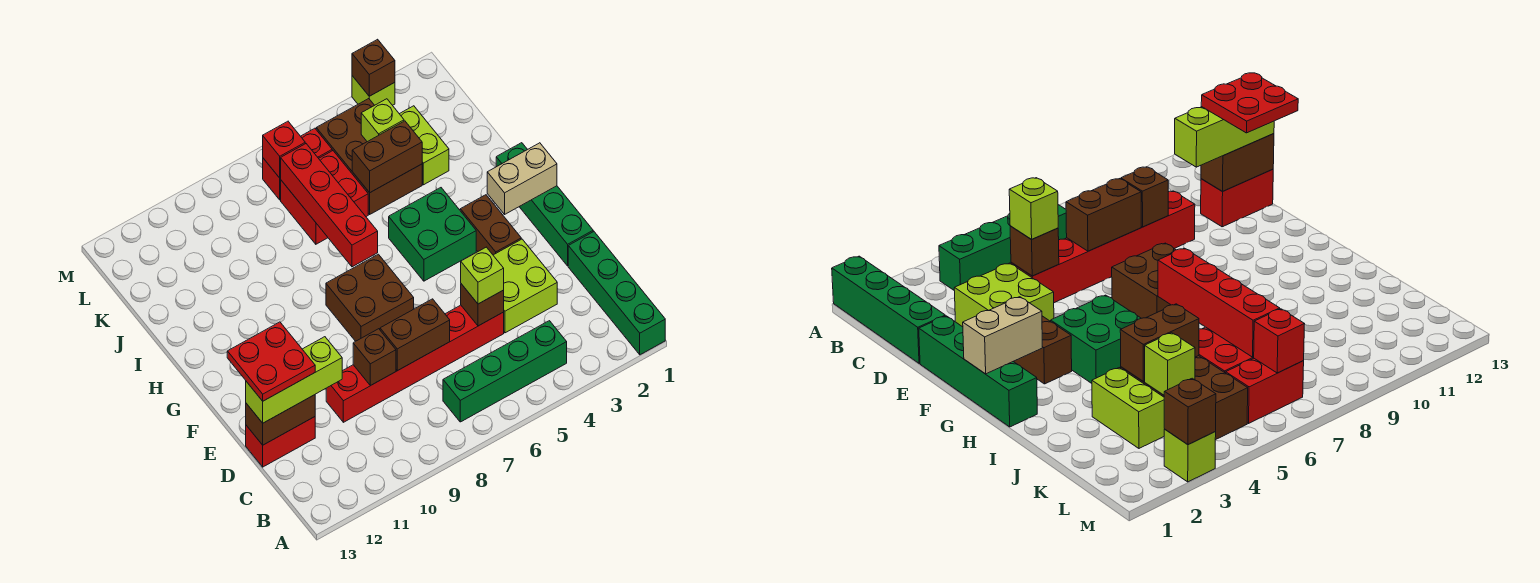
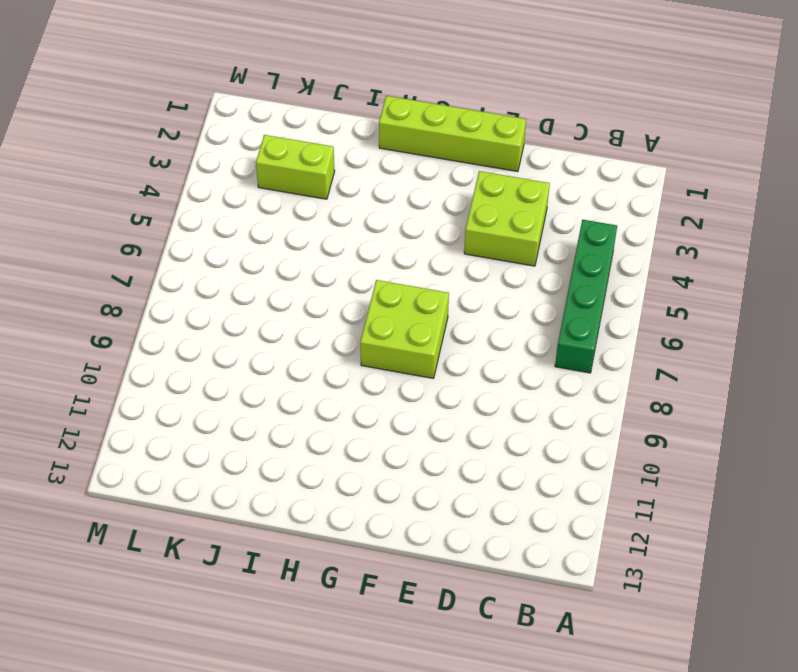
lime 1x4 brick [379,96,526,171] -> green 1x4 brick [496,143,593,266]
lime 2x2 brick [360,280,449,378] -> brown 2x2 brick [326,254,414,341]
none -> green 1x4 brick [568,232,665,355]
none -> red 1x6 brick [326,305,504,422]
none -> red 1x2 brick [246,417,315,467]

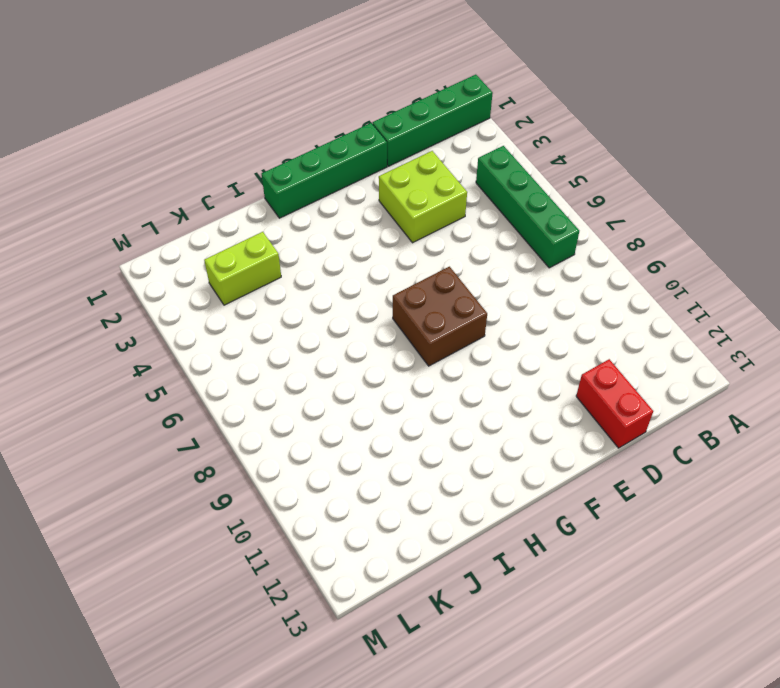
none -> red 1x6 brick [326,305,504,422]
none -> brown 1x2 brick [460,195,521,255]
none -> green 2x2 brick [389,188,476,281]

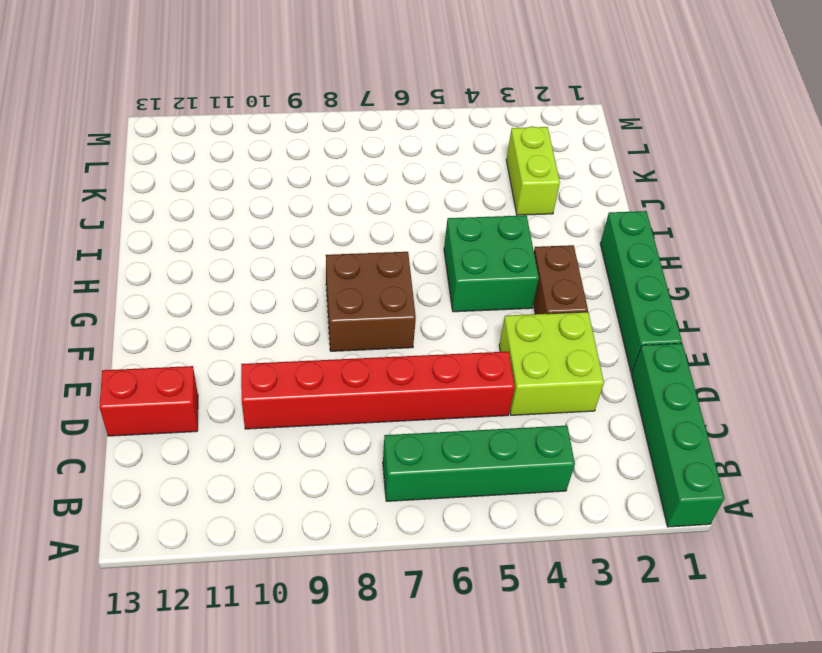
none -> brown 2x3 brick [316,99,422,214]
none -> red 2x2 brick [281,151,368,244]
none -> red 1x2 brick [263,128,332,200]

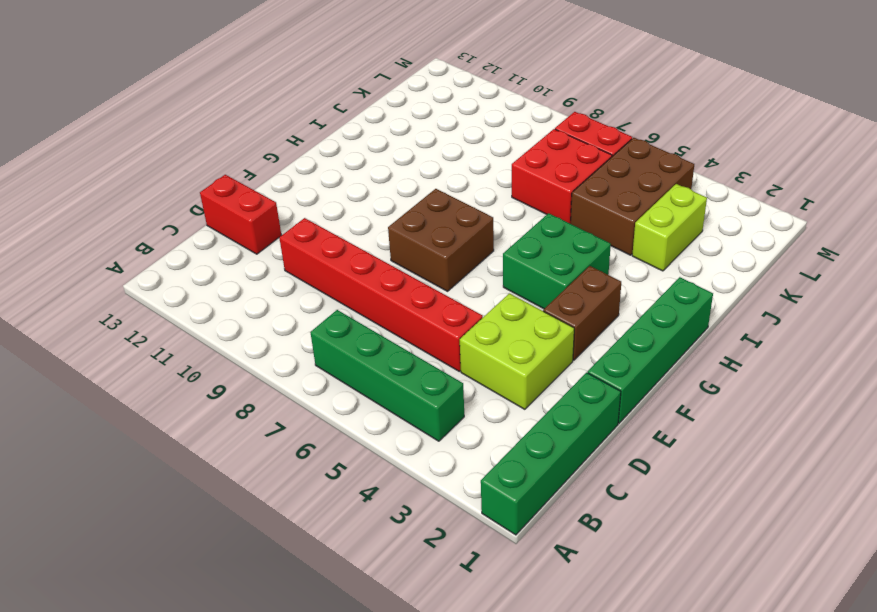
none -> lime 1x1 brick [352,76,395,105]
none -> brown 1x1 brick [461,284,504,326]
none -> brown 1x2 brick [380,299,450,371]

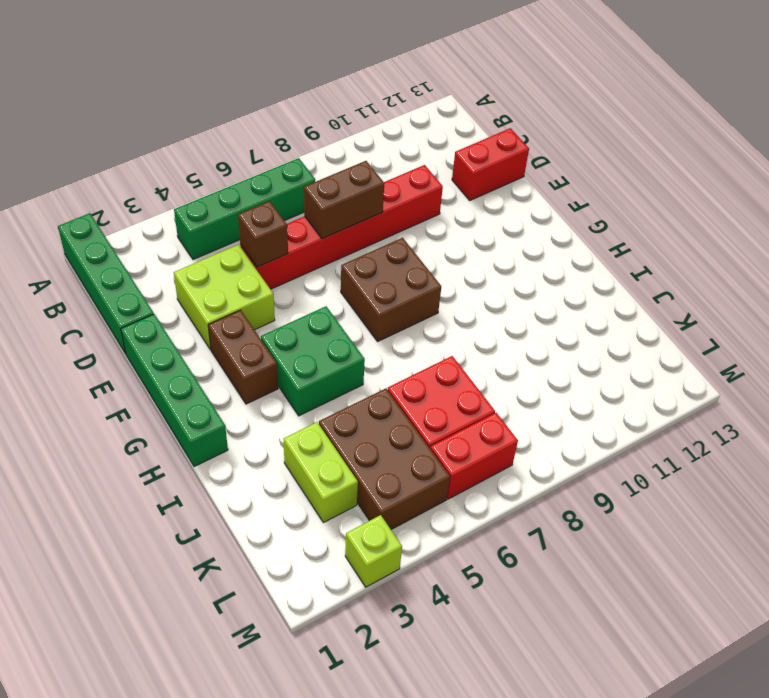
none -> brown 1x1 brick [353,329,396,385]
none -> brown 1x2 brick [246,395,315,445]
none -> tan 1x2 brick [487,143,557,214]

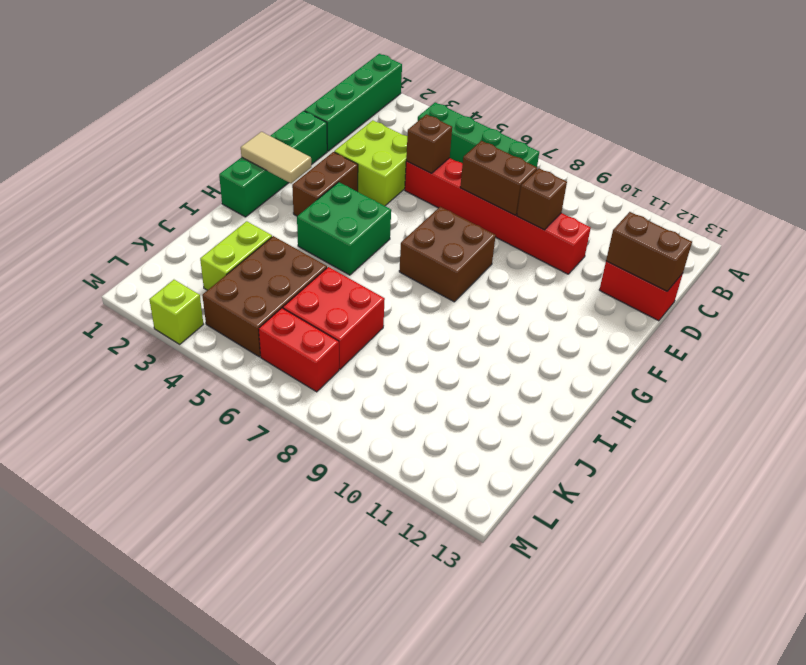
tan 1x2 tile [241,132,311,183] -> tan 1x2 brick [487,143,557,214]
none -> red 1x4 brick [281,144,378,267]
none -> brown 1x2 brick [352,121,422,193]
none -> lime 1x1 brick [361,99,404,142]

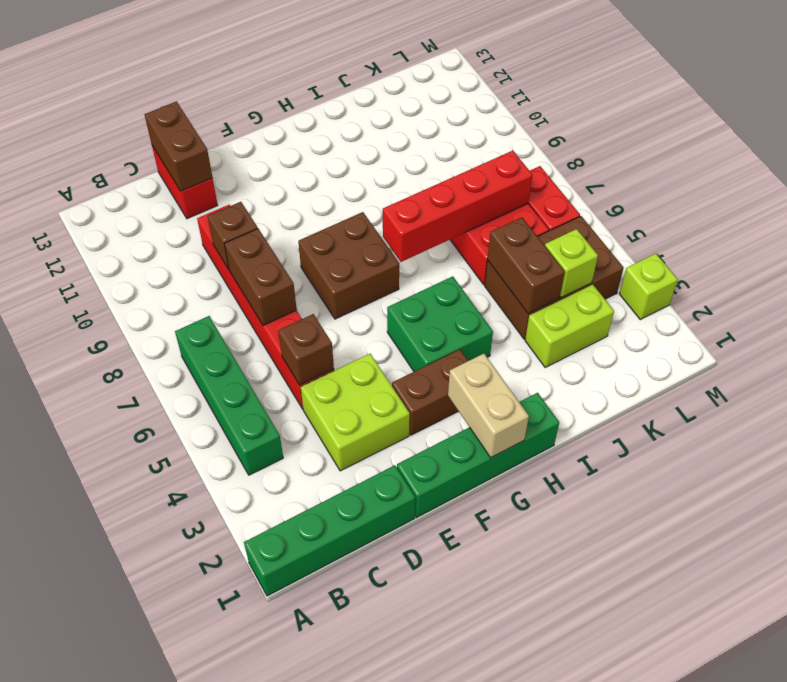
none -> red 1x1 brick [263,121,305,178]
none -> brown 1x1 brick [352,39,395,96]
none -> lime 1x1 brick [461,247,504,304]

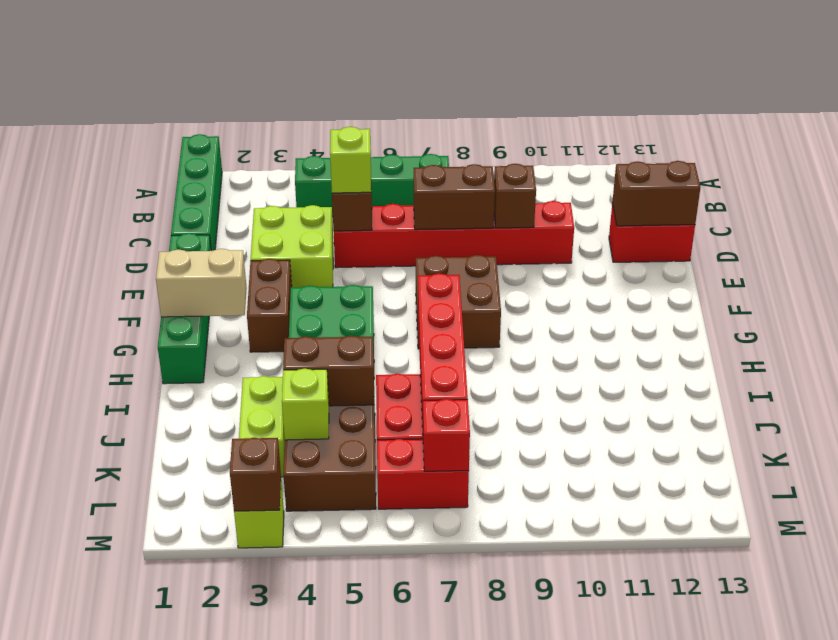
none -> lime 1x3 brick [246,337,342,423]
none -> red 2x2 plate [227,322,315,401]

